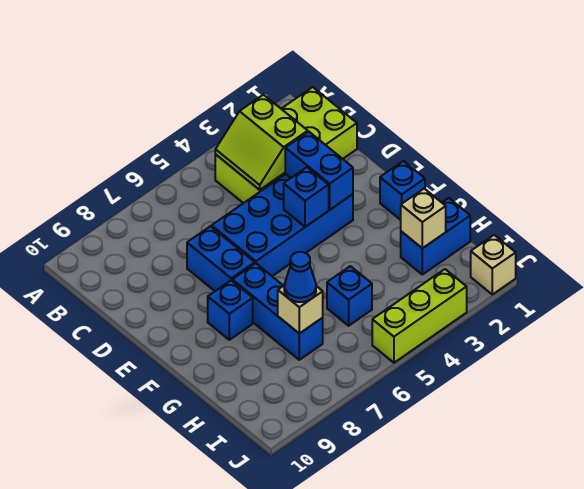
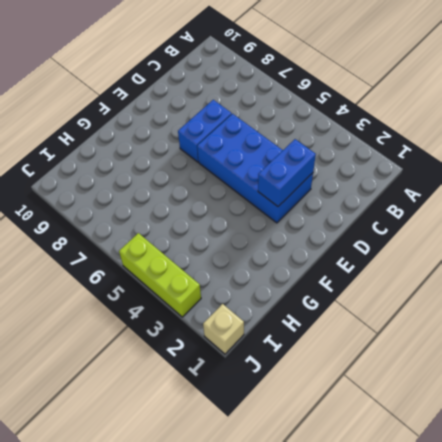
none -> lime 2x4 brick [215,87,357,203]
none -> blue 1x1 brick [380,161,425,220]
none -> blue 1x3 brick [232,263,323,360]

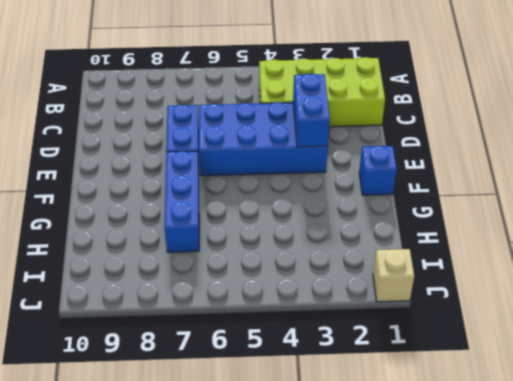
none -> blue 1x1 brick [208,280,253,340]
none -> blue 1x2 brick [401,198,470,275]
none -> blue 1x1 brick [327,266,372,326]

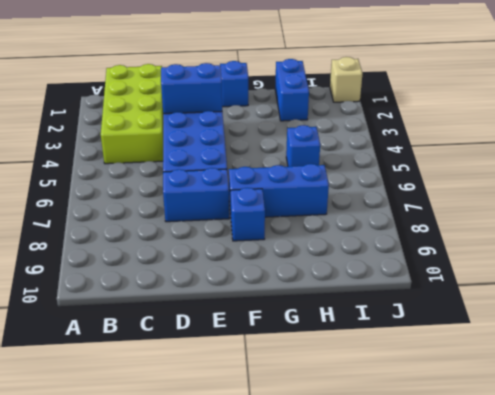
none -> lime 1x3 brick [372,269,467,363]
none -> lime 2x2 slope [215,95,308,190]
none -> blue 1x1 brick [284,167,329,227]

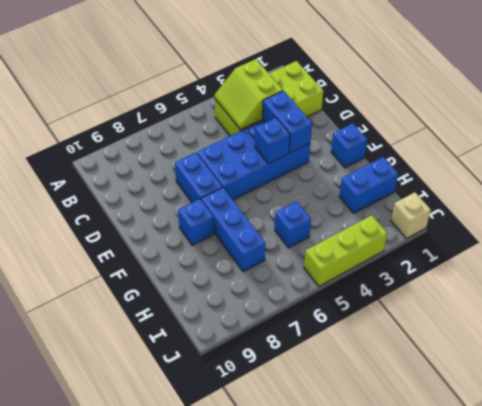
none -> tan 1x1 brick [401,189,446,248]
none -> tan 1x1 brick [278,285,323,334]
none -> blue 1x1 cone [284,252,316,302]

